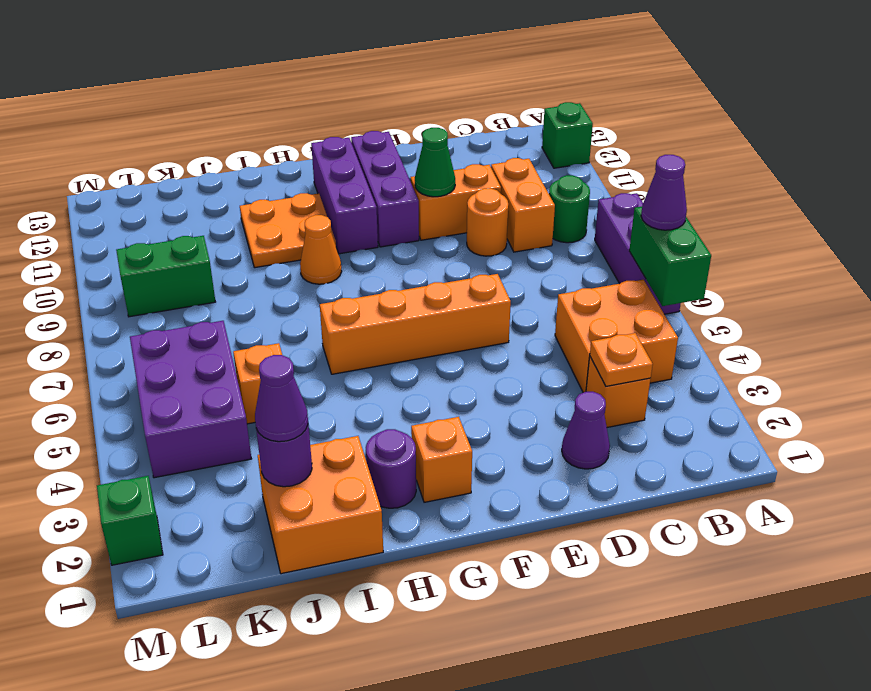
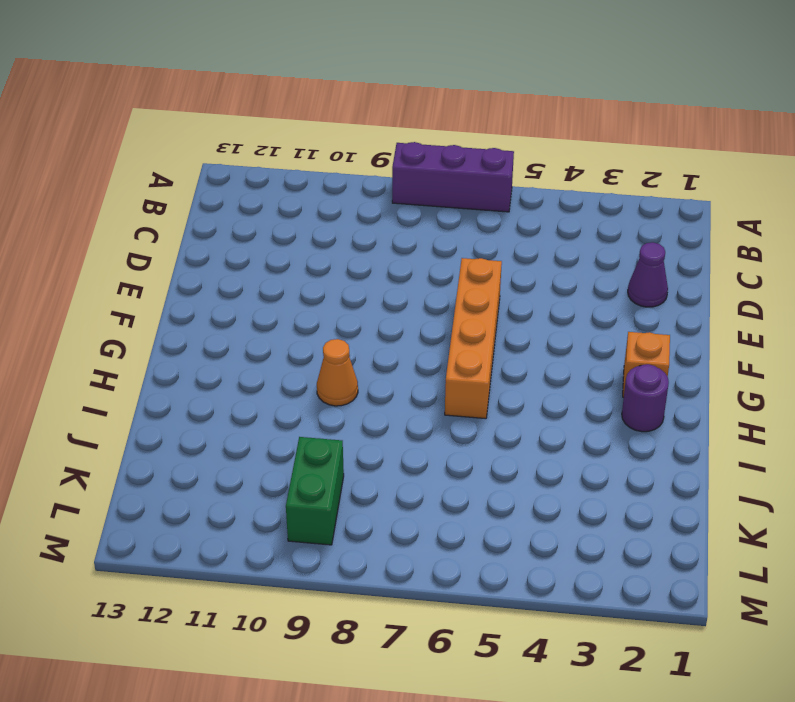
none -> green 1x1 brick [542,102,593,168]
none -> orange 2x2 brick [555,280,678,392]
none -> green 1x1 round brick [549,175,590,243]

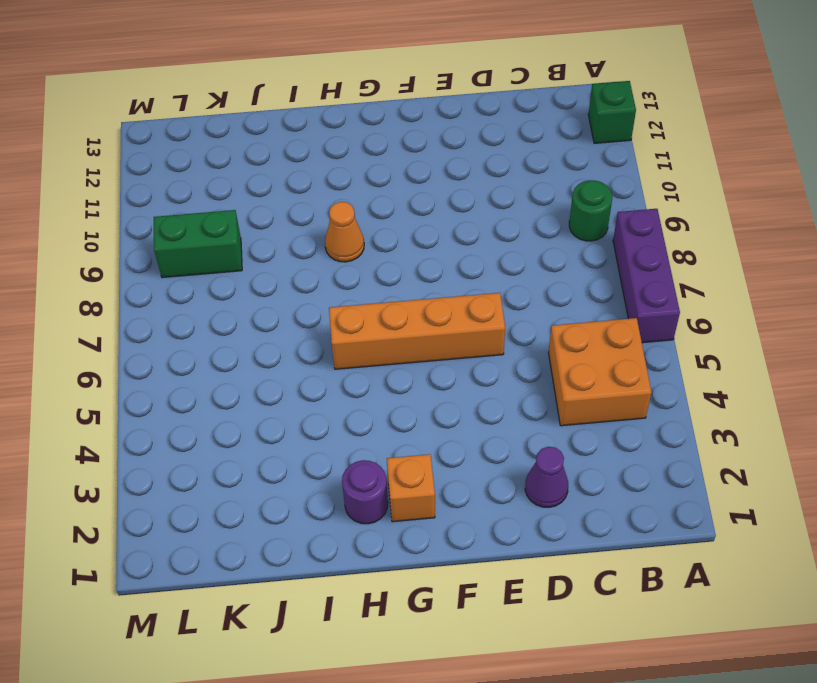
none -> orange 1x1 brick [586,357,650,427]
none -> orange 1x2 brick [491,158,555,252]
none -> orange 1x1 round brick [467,188,508,256]

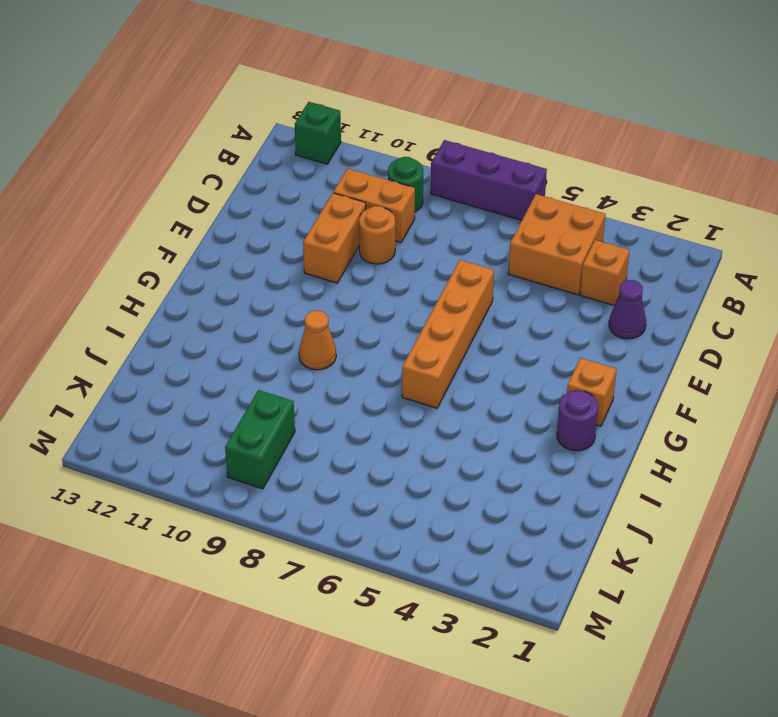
none -> purple 1x3 brick [351,131,419,247]
none -> purple 1x3 brick [311,137,378,254]
none -> orange 2x2 plate [240,193,336,268]

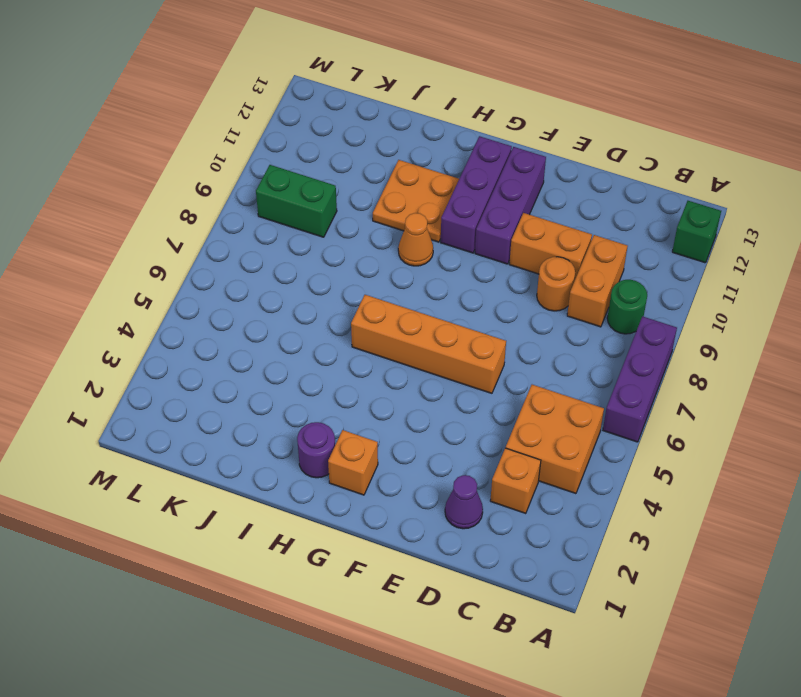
none -> orange 2x2 brick [258,436,383,574]
none -> orange 1x1 brick [233,343,282,424]
none -> purple 2x3 brick [130,321,251,478]

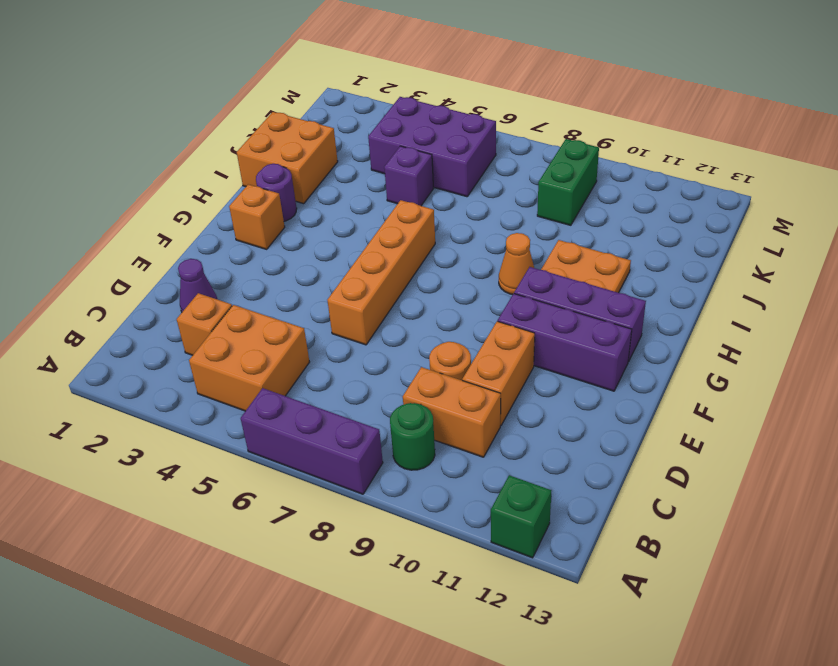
purple 1x1 brick [384,146,433,206] -> orange 1x1 brick [233,343,282,424]
none -> green 1x1 brick [97,476,163,565]
none -> green 1x2 brick [629,207,711,306]
none -> orange 1x1 plate [590,333,653,386]

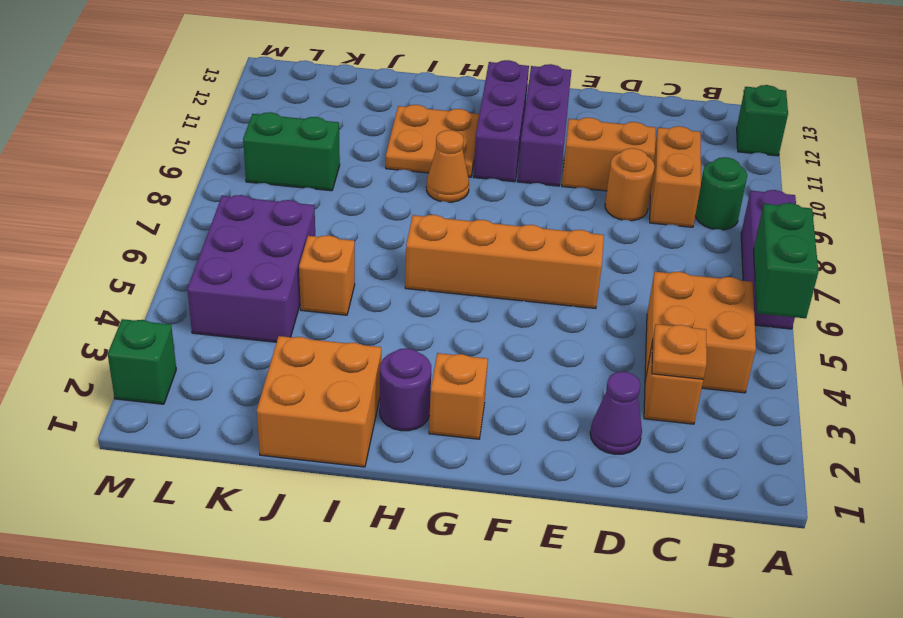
none -> green 1x1 cone [415,128,455,197]
none -> purple 1x1 round brick [256,425,312,487]
none -> purple 1x1 cone [641,155,687,230]

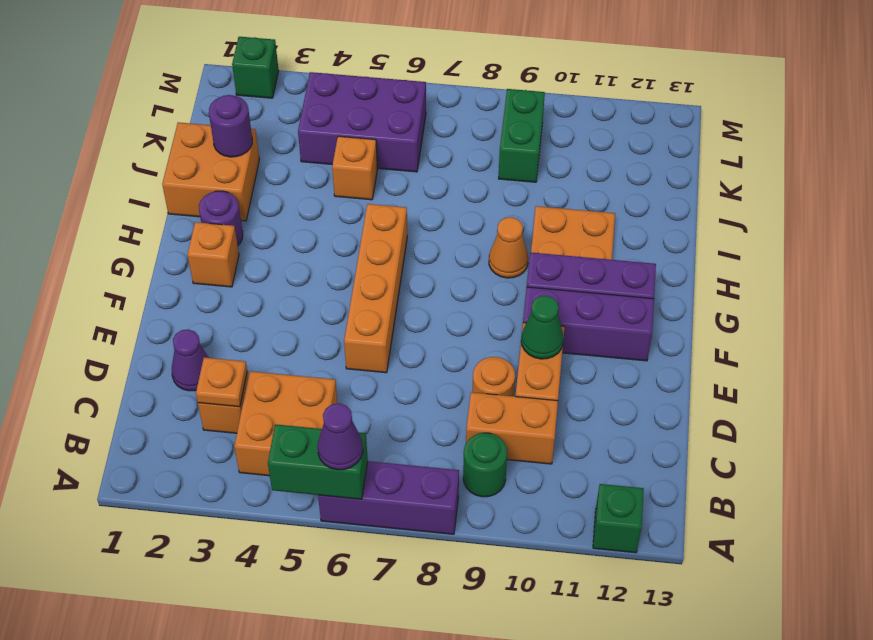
none -> purple 1x1 cone [255,355,308,442]

